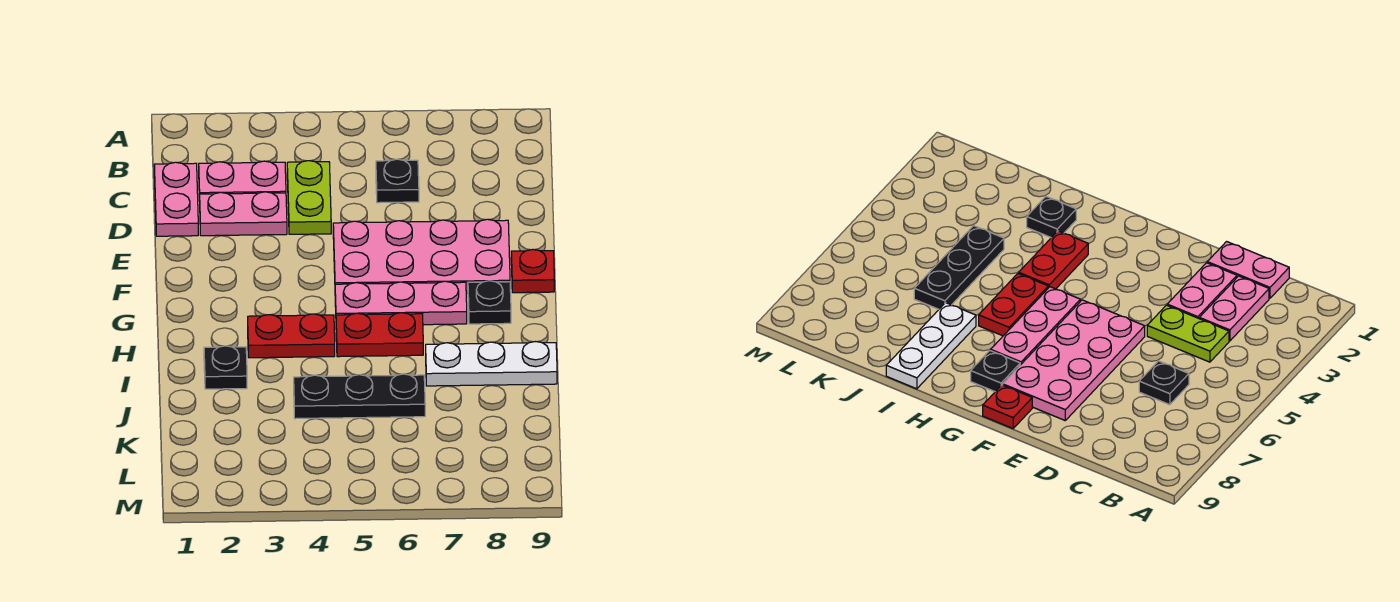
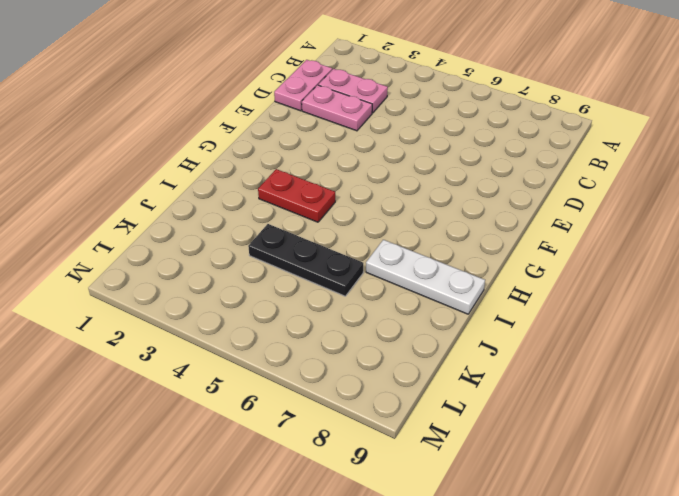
none -> lime 1x2 plate [287,161,331,234]
none -> black 1x1 plate [376,159,419,203]
none -> pink 2x4 plate [333,219,510,293]

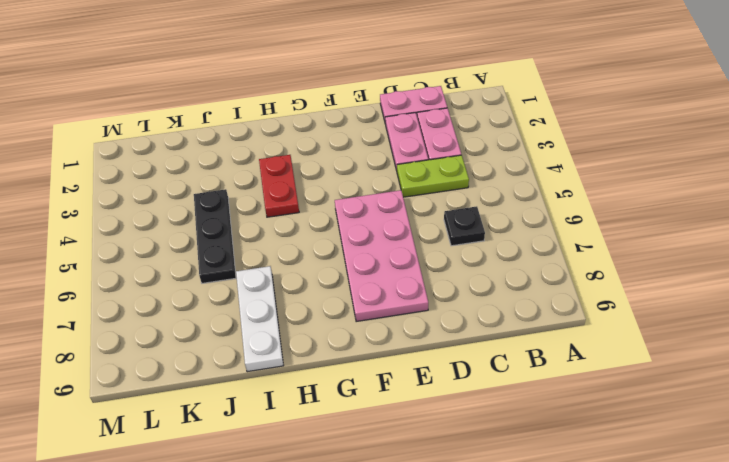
none -> red 1x1 plate [511,249,554,293]
none -> pink 1x3 plate [335,281,467,325]
none -> black 1x1 plate [468,281,511,324]

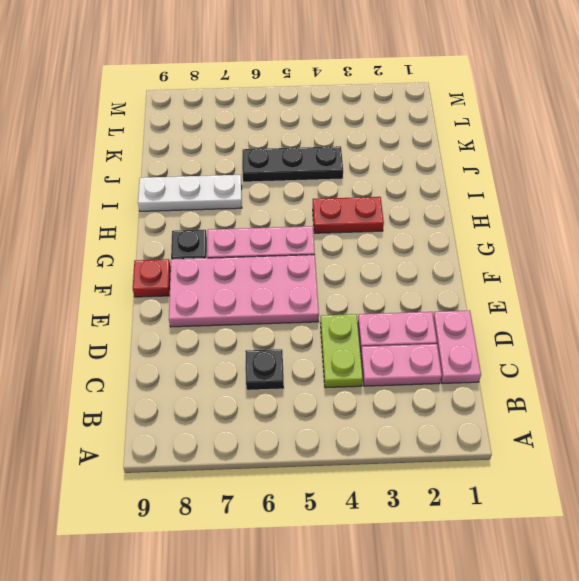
none -> red 1x2 plate [336,313,423,357]
none -> black 1x1 plate [204,346,247,389]

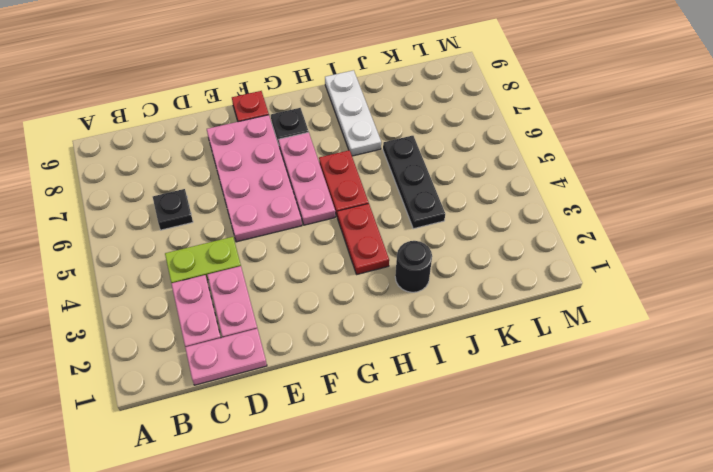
black 1x1 round brick [395,241,432,292] -> black 1x1 plate [204,346,247,389]

